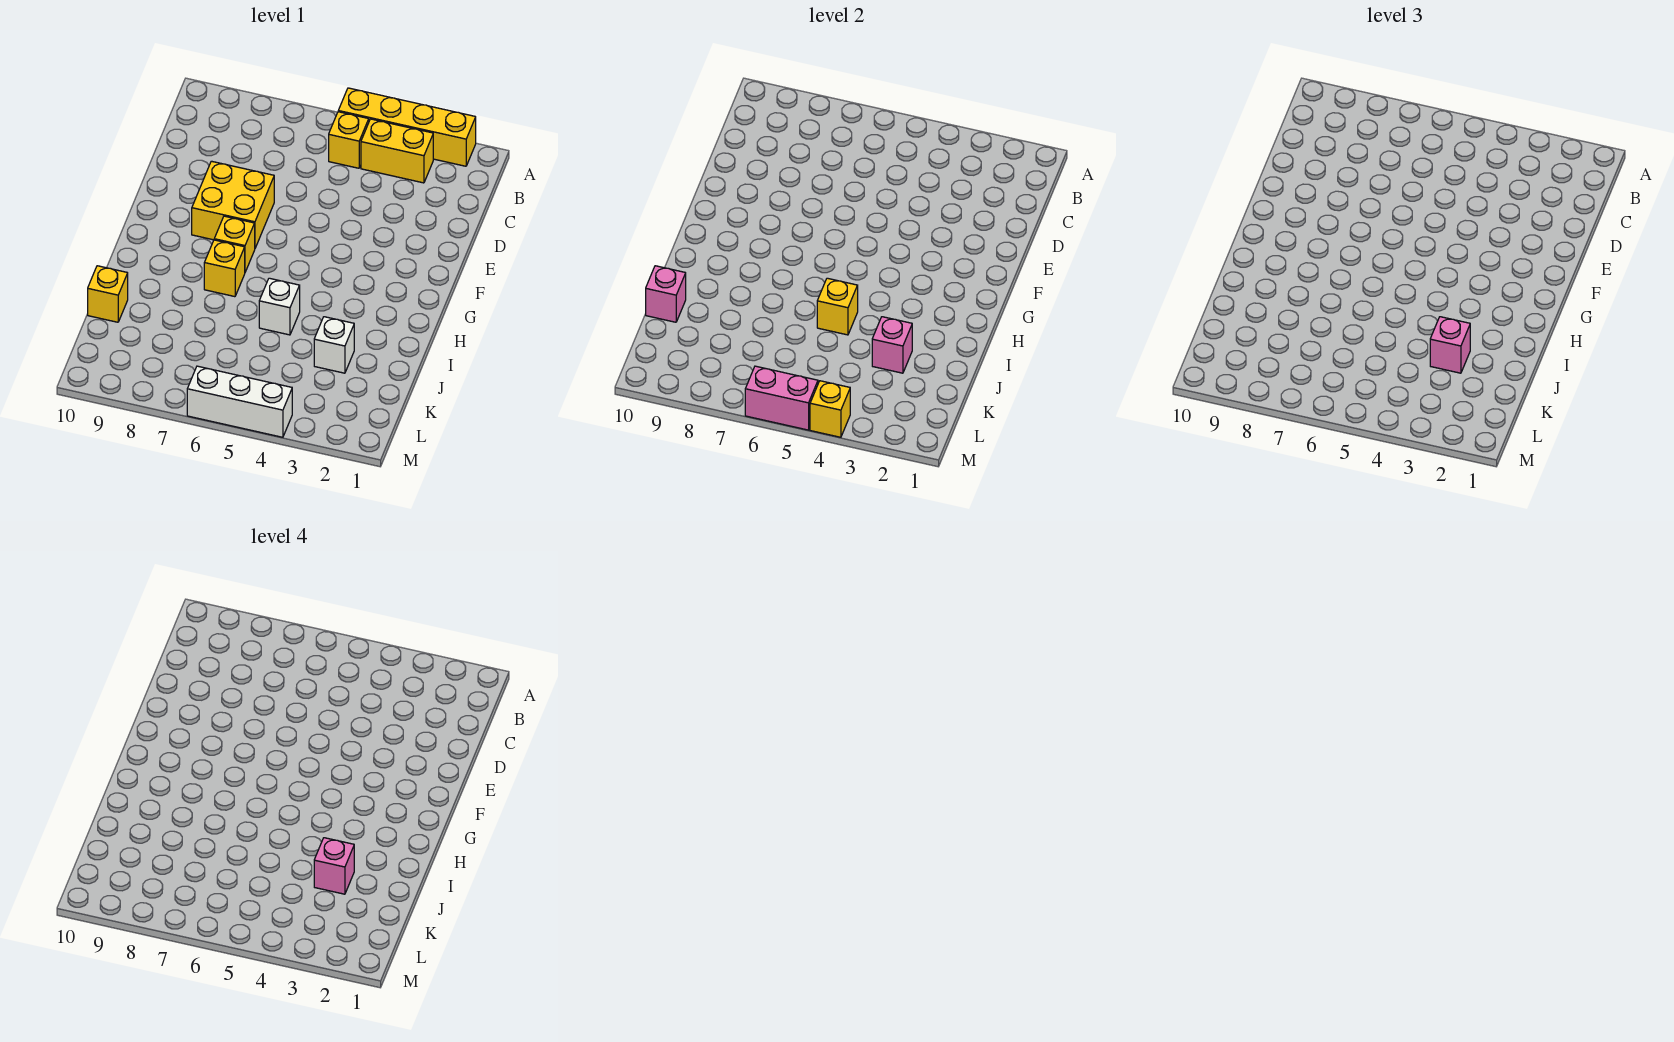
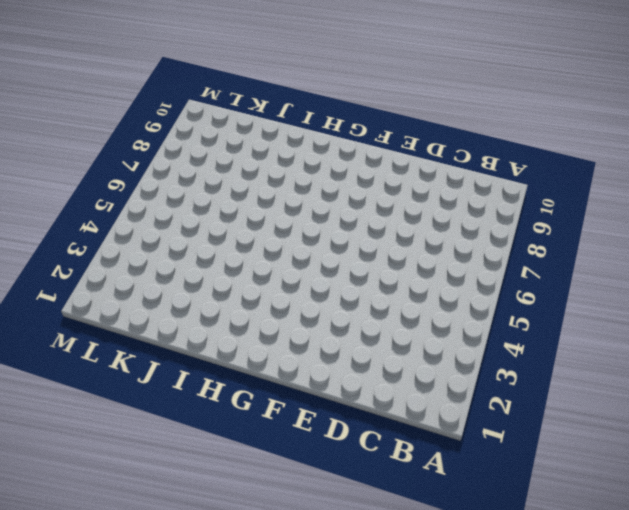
none -> yellow 1x4 brick [338,88,476,166]
none -> yellow 1x2 brick [361,119,433,183]
none -> yellow 1x1 brick [329,112,369,168]

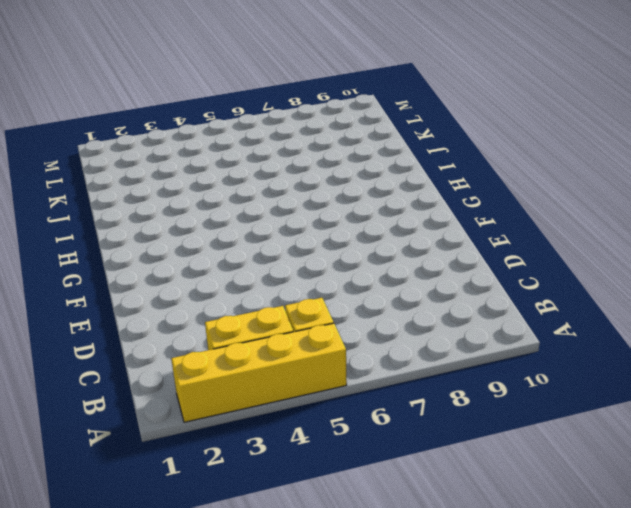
none -> yellow 2x2 brick [192,161,274,248]
none -> yellow 1x1 brick [214,216,255,272]
none -> yellow 1x1 brick [204,240,245,297]

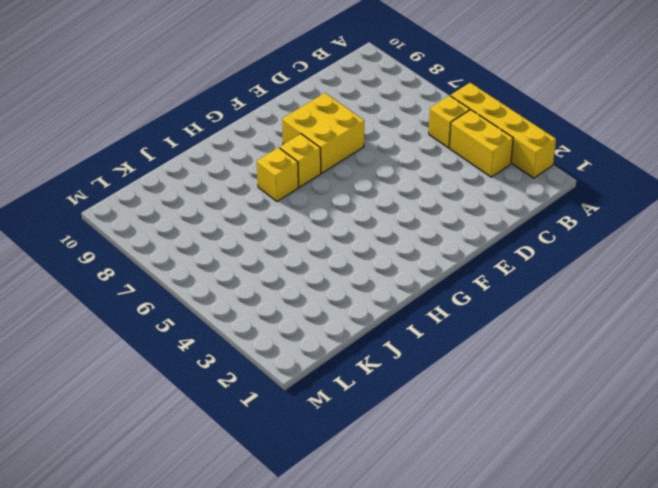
none -> white 1x1 brick [259,278,300,335]
none -> white 1x1 brick [314,317,354,373]
none -> yellow 1x1 brick [88,266,128,322]

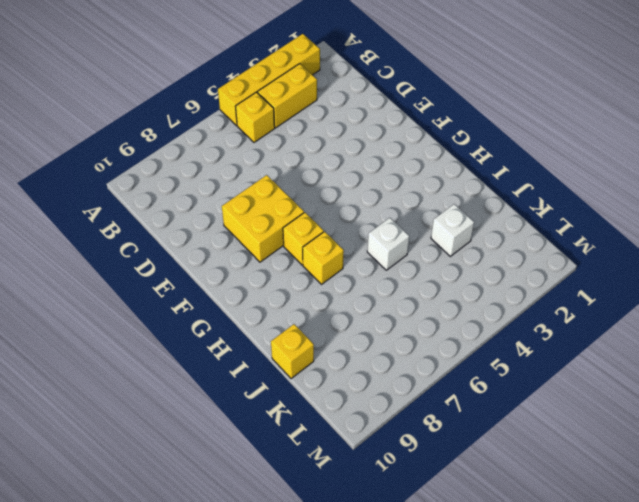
none -> white 1x3 brick [187,366,292,437]
none -> yellow 1x1 brick [817,278,858,335]
none -> pink 1x1 brick [872,317,912,373]

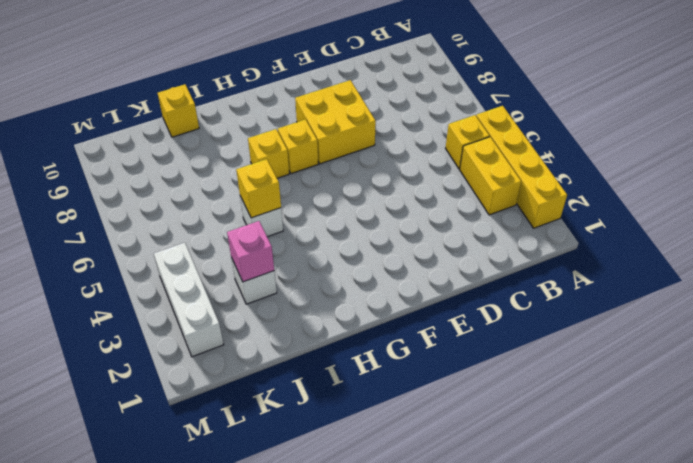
white 1x3 brick [154,243,224,357] -> white 1x3 brick moved to [187,366,292,437]
none -> pink 1x1 brick [646,266,686,322]
none -> yellow 1x1 brick [810,381,850,437]
none -> pink 1x2 brick [745,366,818,430]

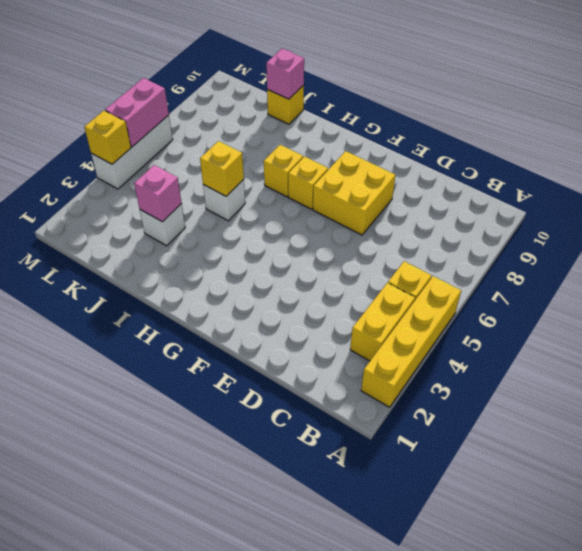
none -> pink 1x1 brick [1430,317,1470,373]
none -> pink 1x1 brick [314,838,354,894]

